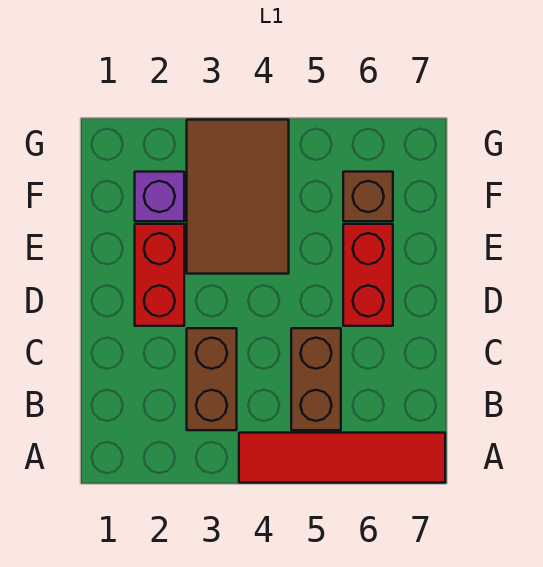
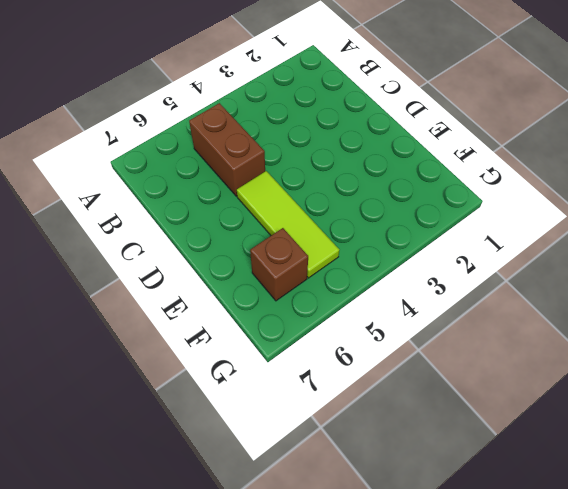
lime 1x3 tile [237,171,339,278] -> none
none -> red 1x4 tile [239,433,445,483]
none -> brown 1x2 brick [187,328,237,430]

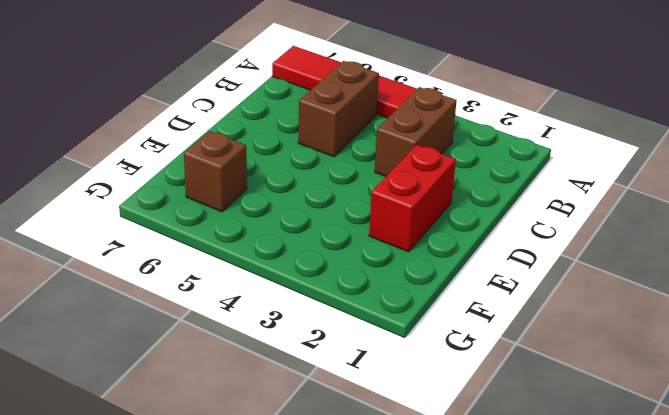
none -> red 1x2 brick [343,224,393,326]
none -> brown 2x3 tile [187,120,289,274]

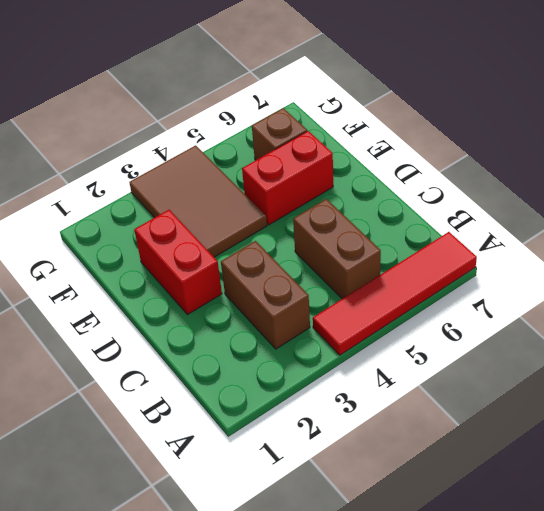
red 1x2 brick [242,131,333,225] -> red 1x2 brick turned to [343,224,393,326]
none -> purple 1x1 brick [135,172,184,221]

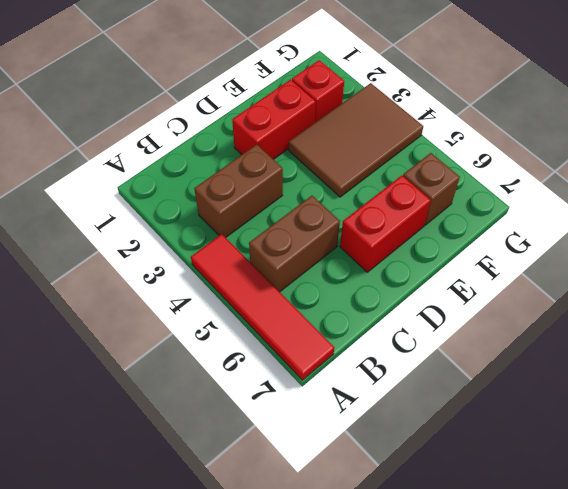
red 1x1 brick [292,60,344,122] -> purple 1x1 brick [135,172,184,221]

